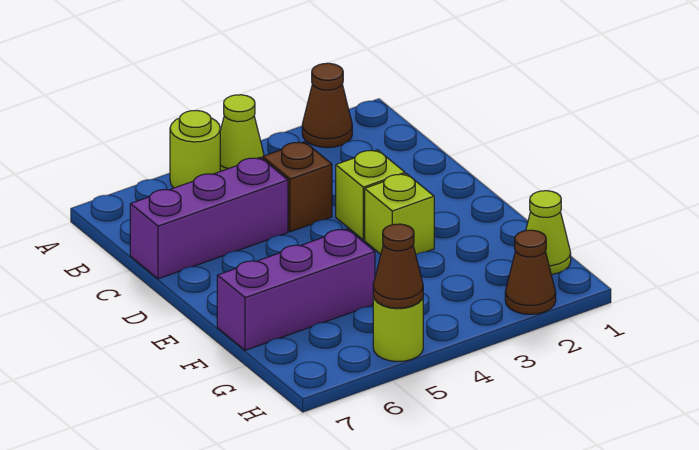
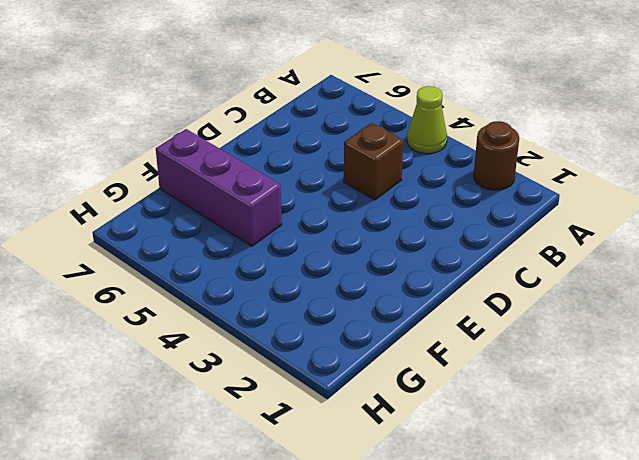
brown 1x1 round brick [474,121,519,190] -> brown 1x1 cone [302,63,352,148]
none -> lime 1x1 round brick [170,111,220,188]
none -> purple 1x3 brick [130,157,288,279]
none -> lime 1x1 brick [336,150,405,240]

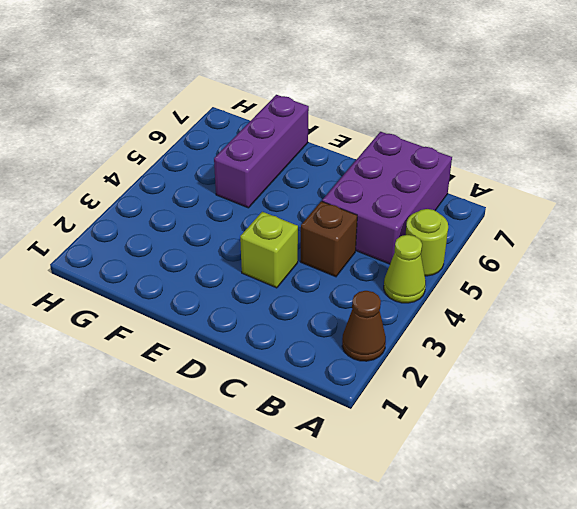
purple 2x3 brick [322,132,452,264] -> purple 1x3 brick [130,157,288,279]
none -> lime 1x1 brick [365,174,434,255]
none -> lime 1x1 cone [526,191,571,274]
none -> brown 1x1 cone [505,230,556,314]

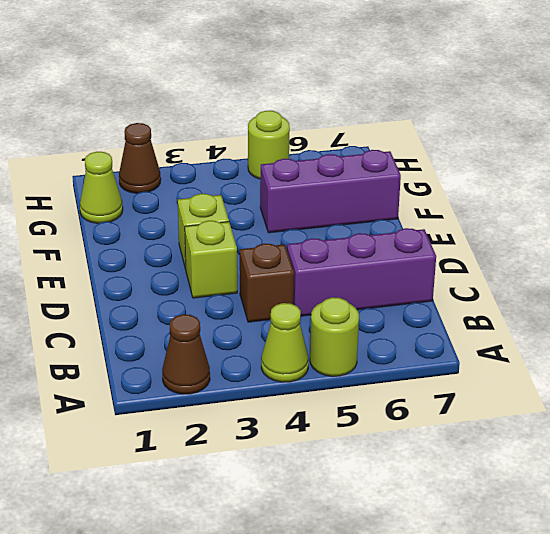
none -> brown 1x1 cone [373,224,423,308]

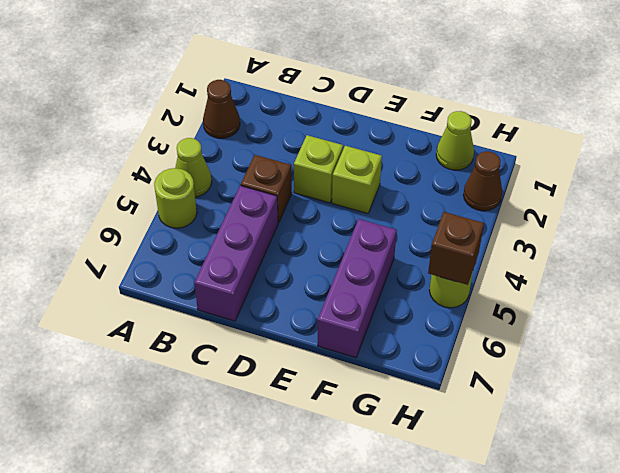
brown 1x1 brick [428,212,484,285] -> brown 1x1 cone [373,224,423,308]

